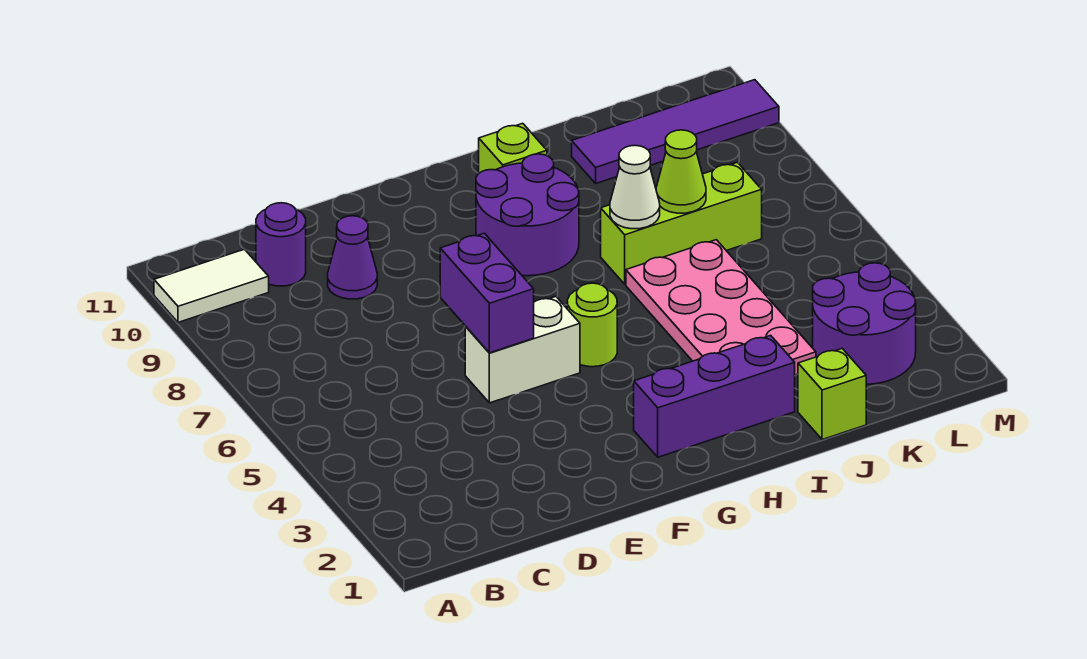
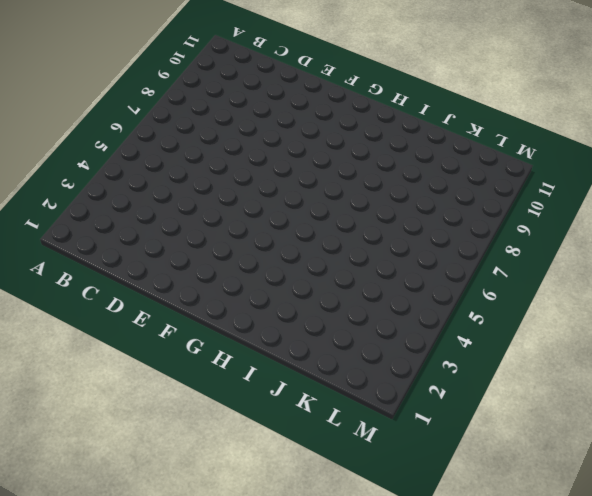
none -> white 1x2 tile [154,249,269,322]
none -> purple 1x1 round brick [256,203,306,286]
none -> purple 1x1 cone [328,216,377,299]

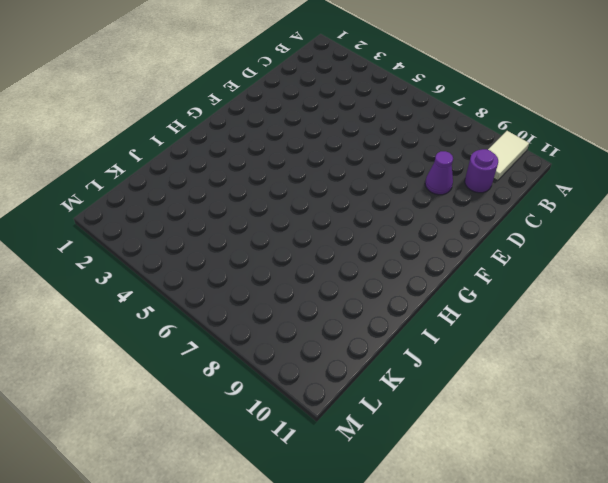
none -> white 1x2 brick [465,297,580,403]
none -> purple 1x3 brick [634,335,795,457]
none -> lime 1x1 round brick [567,283,617,367]

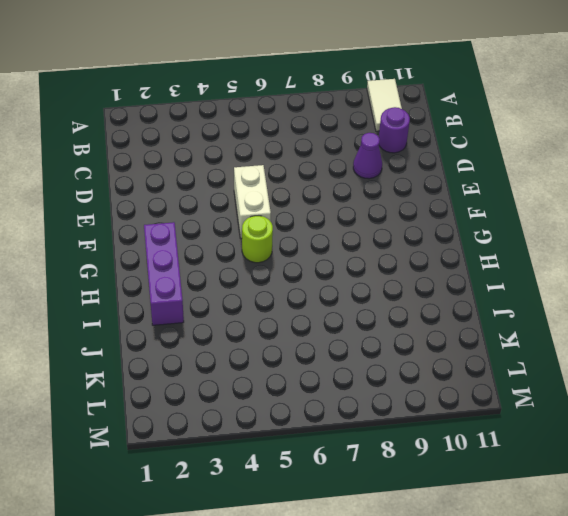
none -> purple 2x2 round brick [476,154,579,276]
none -> lime 1x1 brick [479,123,547,173]
none -> pink 2x4 plate [626,240,816,375]

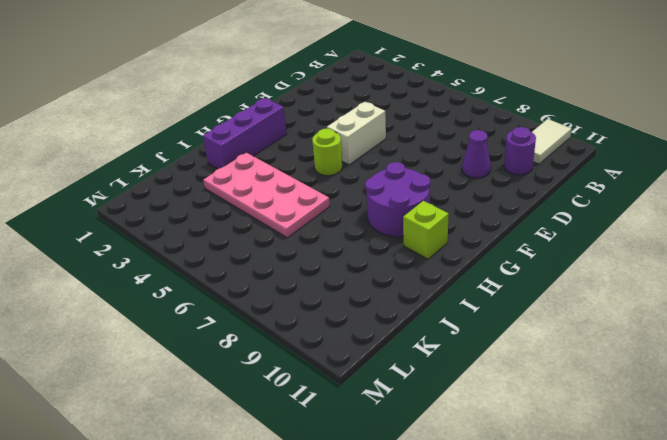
none -> lime 1x3 brick [601,162,762,284]
none -> lime 1x1 brick [798,349,866,440]
none -> purple 1x4 tile [572,80,779,183]

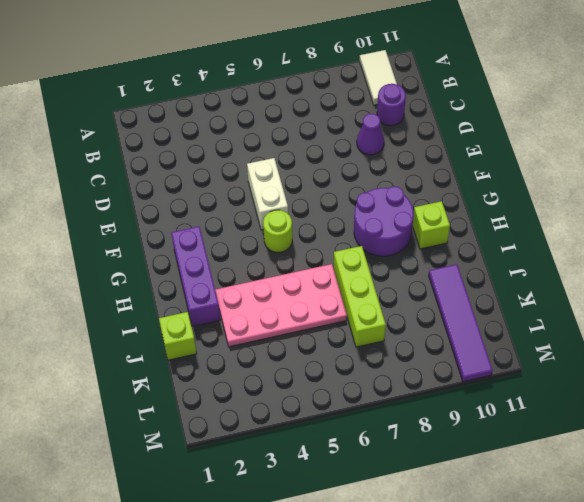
none -> purple 2x2 round brick [813,263,916,384]
none -> purple 1x2 brick [440,233,534,353]
none -> white 1x1 cone [610,145,660,229]

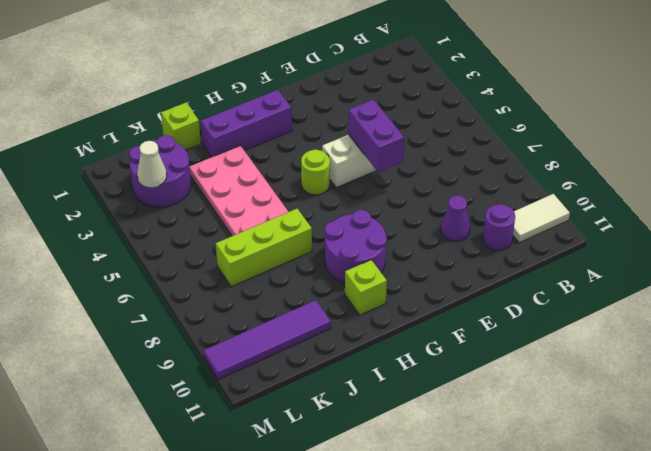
white 1x1 cone [137,141,167,187] -> white 1x1 cone moved to [610,145,660,229]
none -> lime 1x1 cone [656,130,706,213]

